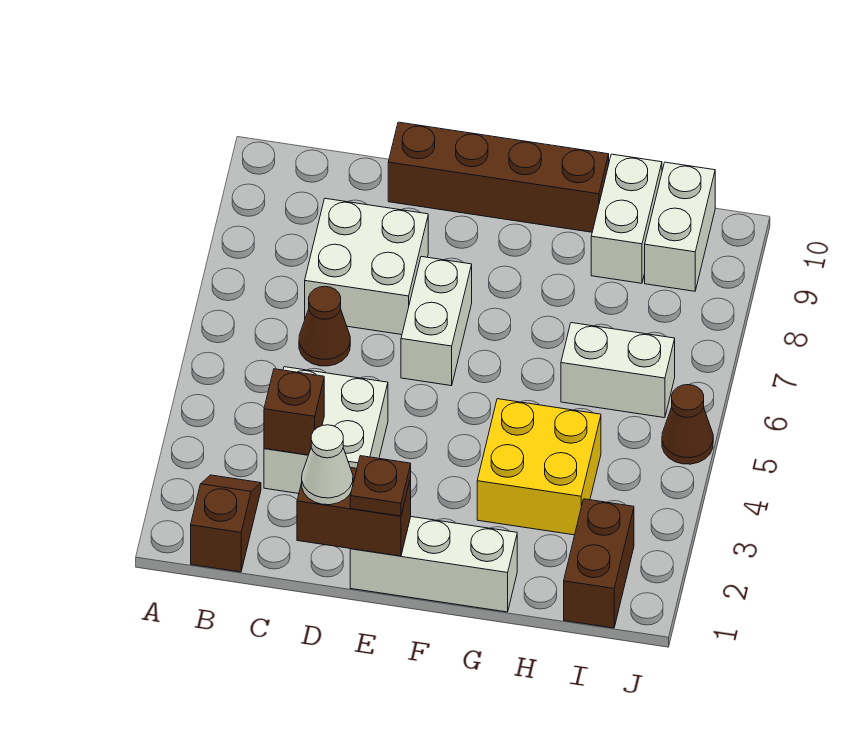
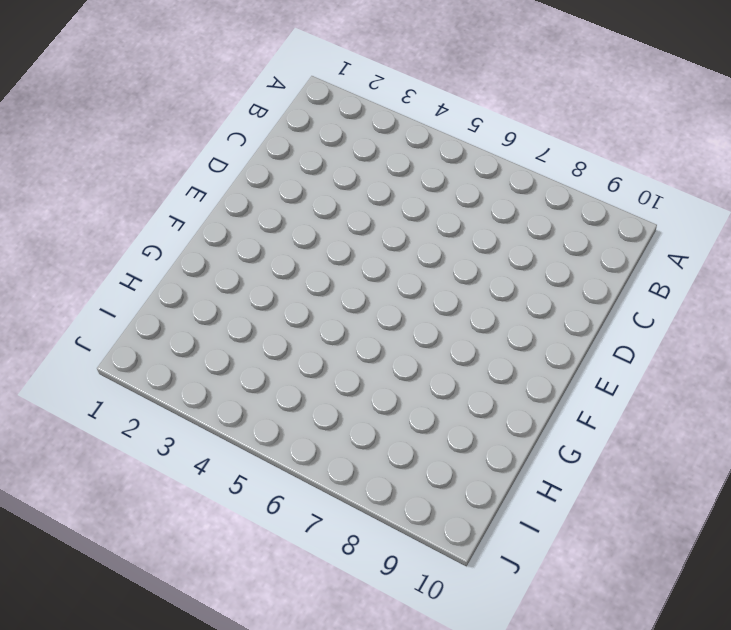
none -> brown 1x2 slope [191,475,261,572]
none -> white 2x2 brick [264,367,388,494]
none -> brown 1x1 cone [299,286,350,366]

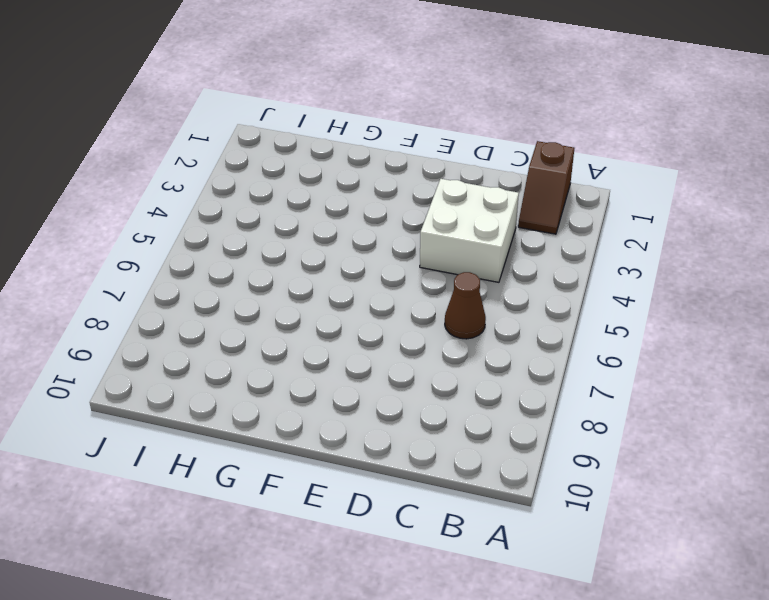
none -> white 2x2 brick [305,198,428,335]
none -> brown 1x4 brick [388,122,609,232]
none -> white 1x3 brick [350,517,517,612]

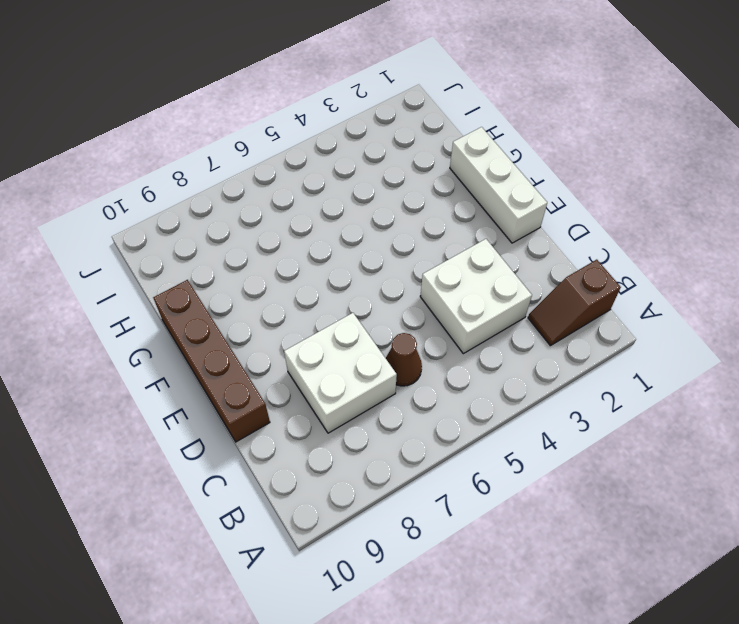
none -> white 1x2 brick [401,257,472,386]
none -> yellow 2x2 brick [477,399,601,535]
none -> white 1x2 brick [561,323,675,418]

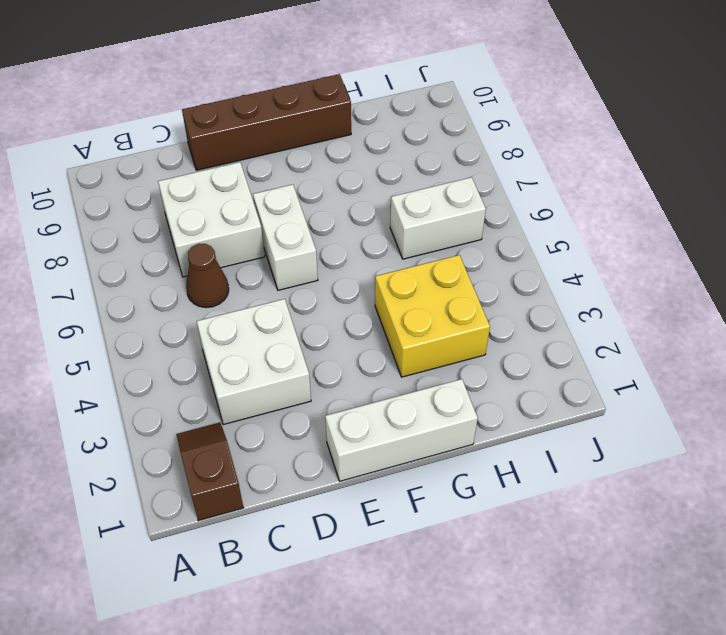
none -> white 1x2 brick [591,154,662,283]
none -> brown 1x2 brick [564,499,634,628]
none -> white 1x2 brick [645,162,715,291]

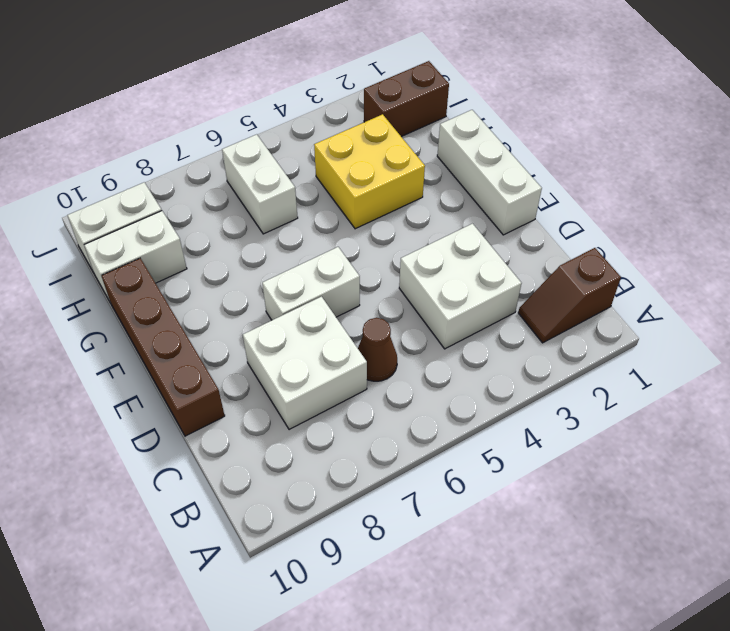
none -> brown 1x1 cone [662,385,713,464]
none -> brown 1x1 brick [264,369,324,455]
none -> brown 1x2 brick [297,468,411,556]

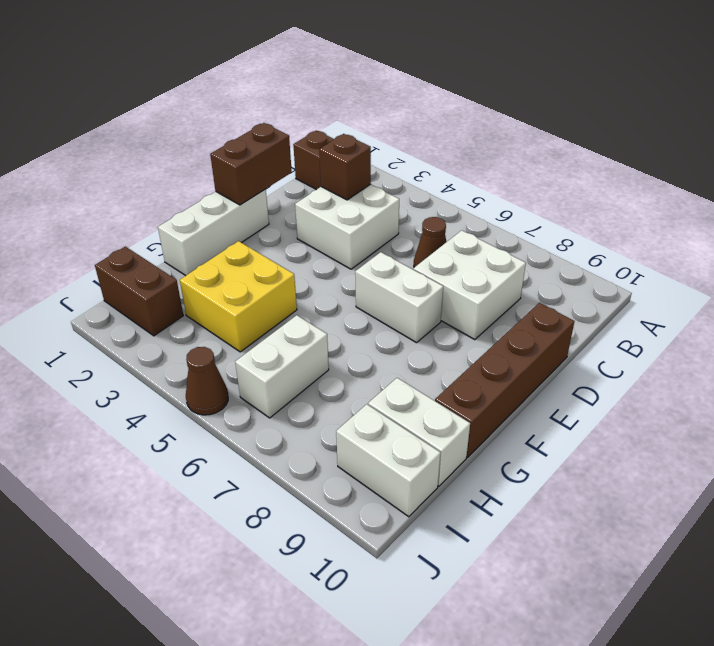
none -> white 1x1 cone [302,425,353,505]
none -> brown 1x1 plate [350,456,411,516]

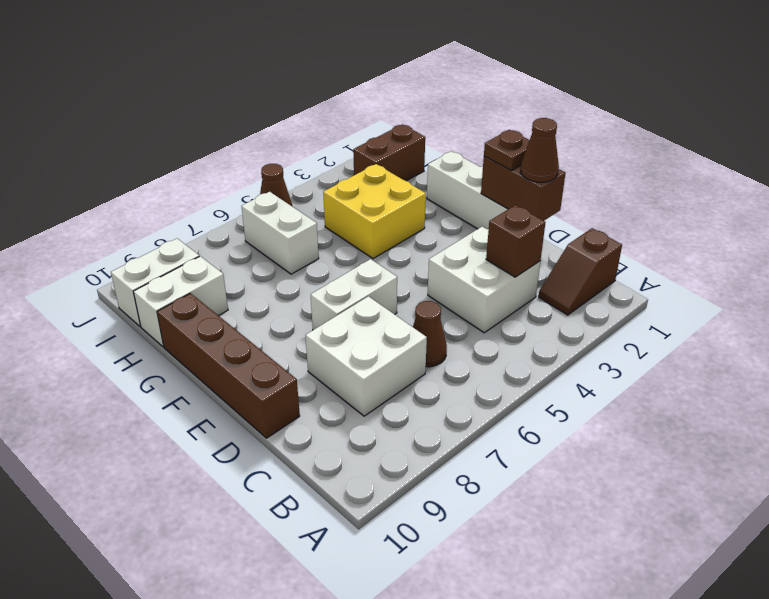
brown 1x1 cone [521,118,559,182] -> white 1x1 cone [302,425,353,505]

